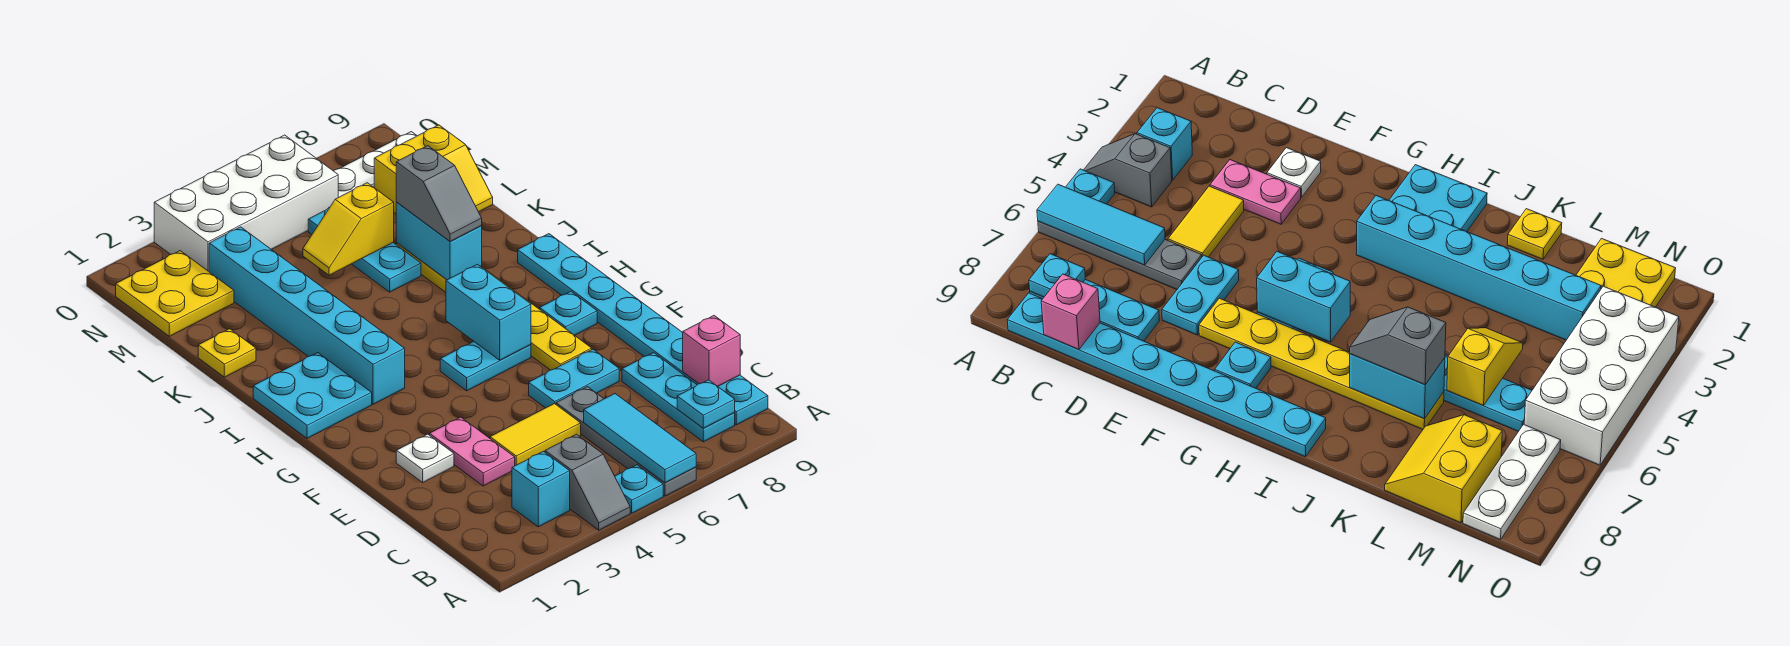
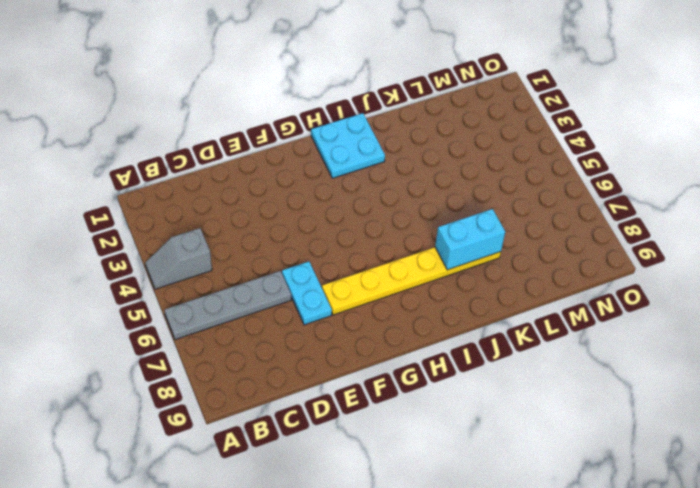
none -> cyan 1x1 plate [615,465,663,513]
none -> cyan 1x1 brick [512,451,570,527]
none -> cyan 1x3 plate [622,353,735,442]

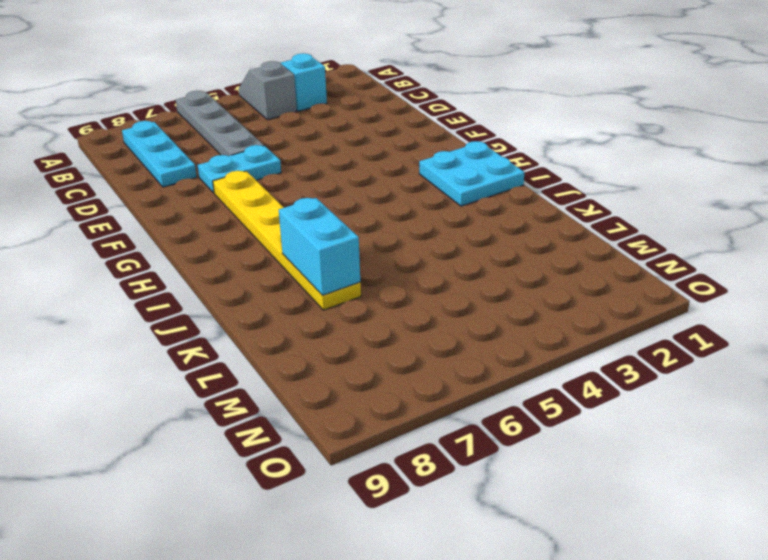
none -> cyan 1x1 plate [615,465,663,513]
none -> cyan 1x8 plate [518,234,768,425]
none -> pink 1x2 plate [429,417,515,486]

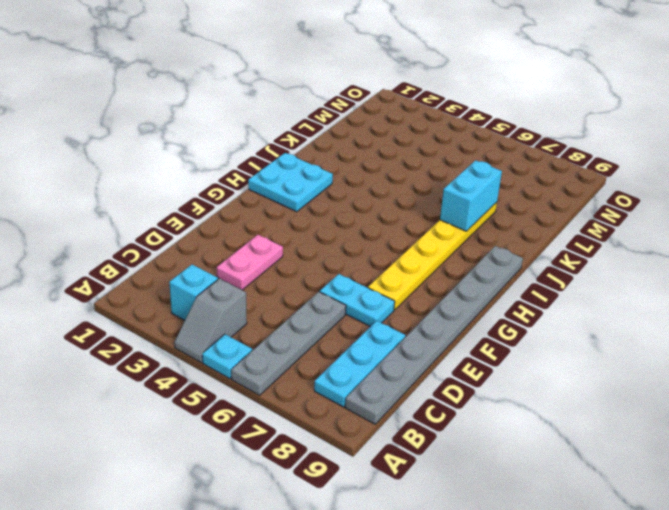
grey 1x8 plate [345,246,523,424] -> cyan 1x8 plate [518,234,768,425]
none -> yellow 1x2 tile [490,403,581,466]
none -> white 1x1 plate [396,434,454,482]
none -> cyan 1x2 plate [440,341,531,391]

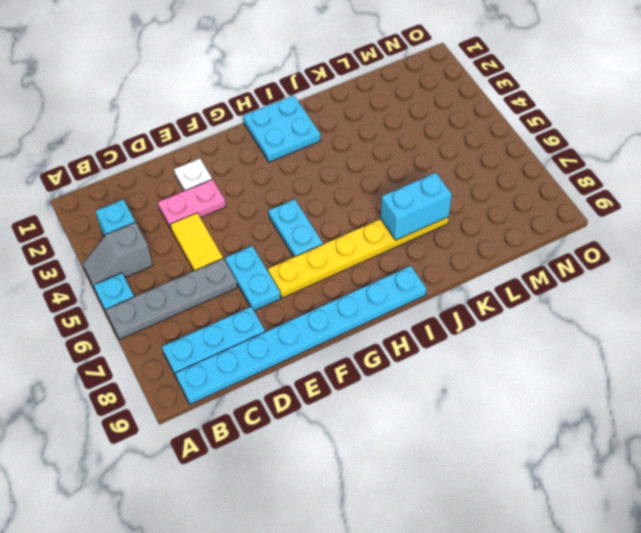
none -> cyan 1x1 plate [540,292,597,335]
none -> cyan 1x6 brick [209,227,405,404]
none -> yellow 1x1 plate [198,329,256,377]

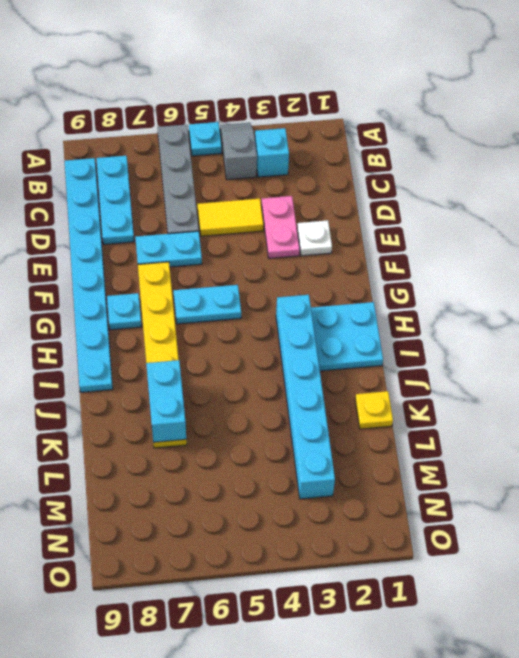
none -> cyan 1x3 plate [308,207,421,292]
none -> yellow 2x2 slope [374,125,493,214]
none -> yellow 2x2 plate [116,251,234,336]

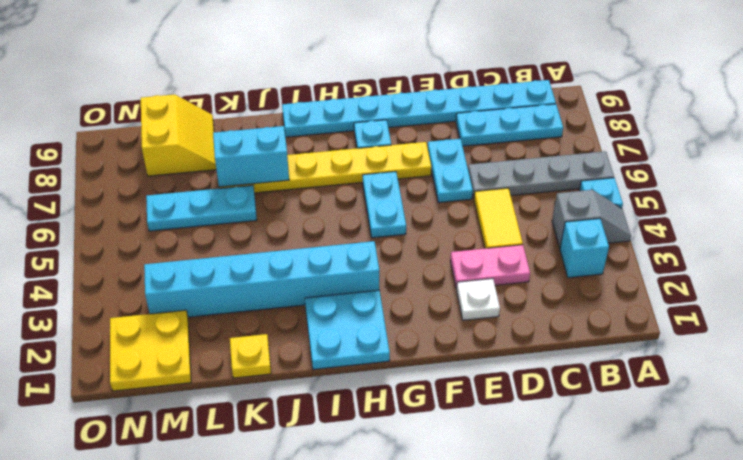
none -> white 2x4 brick [154,135,338,271]
none -> white 1x3 plate [334,132,417,197]
none -> cyan 1x3 tile [584,394,696,483]

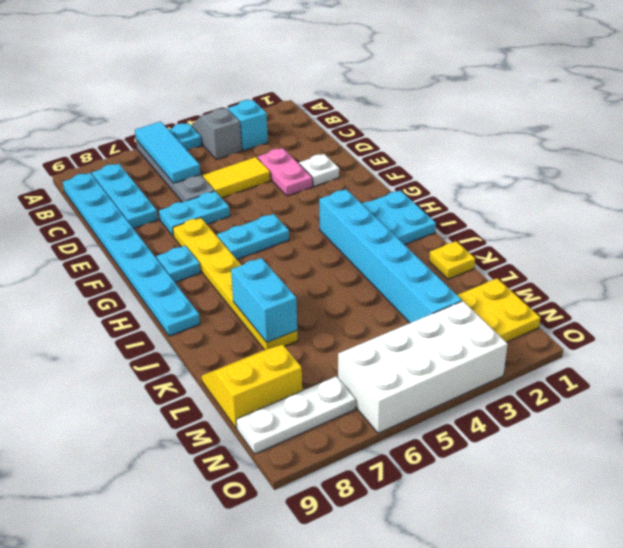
none -> cyan 1x3 plate [308,207,421,292]
none -> cyan 1x1 plate [677,380,735,428]
none -> pink 1x1 brick [683,316,740,386]

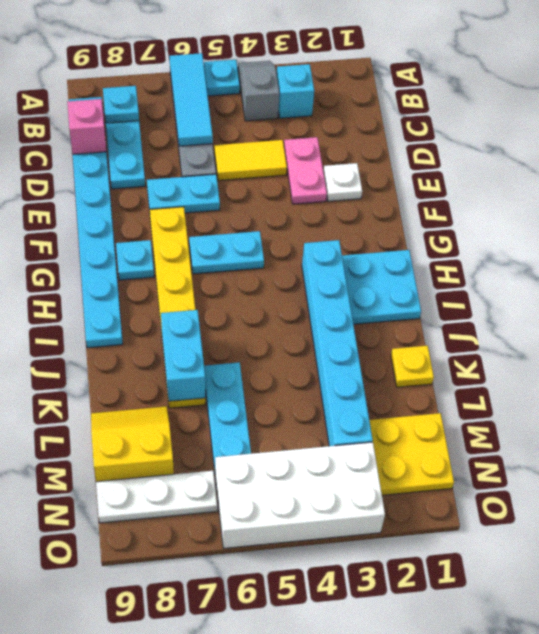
none -> cyan 1x2 brick [446,264,531,360]
none -> yellow 1x2 slope [303,183,394,275]
none -> grey 1x2 slope [396,146,482,242]

